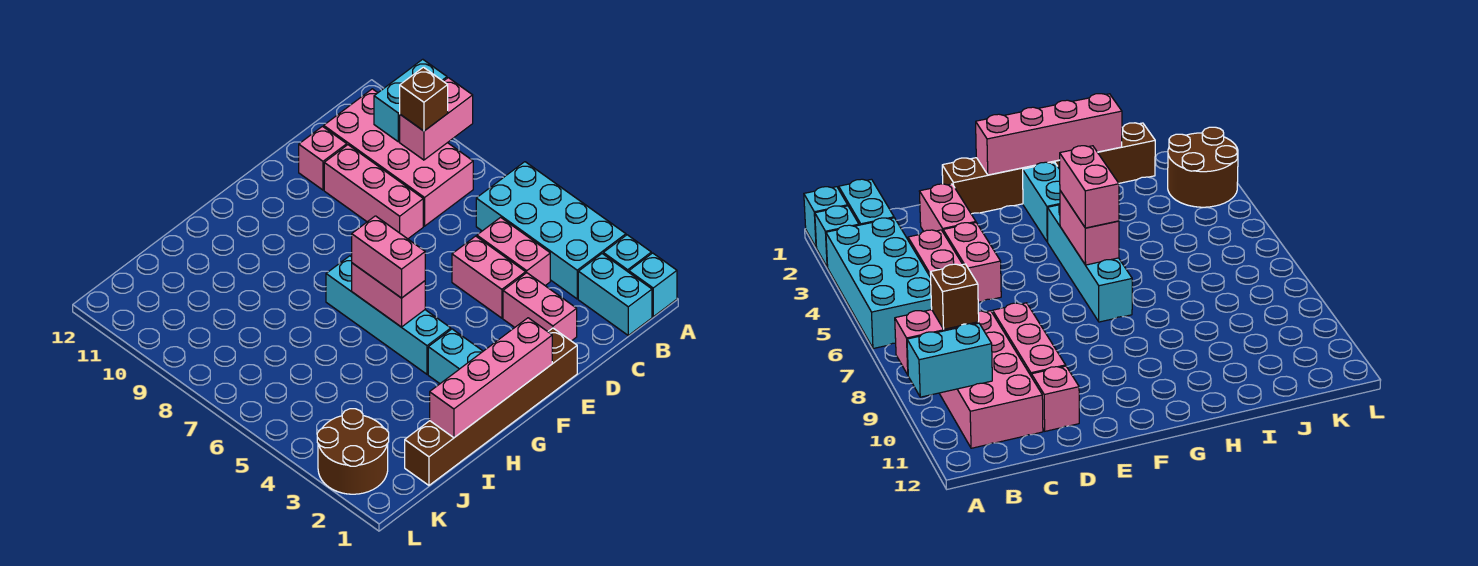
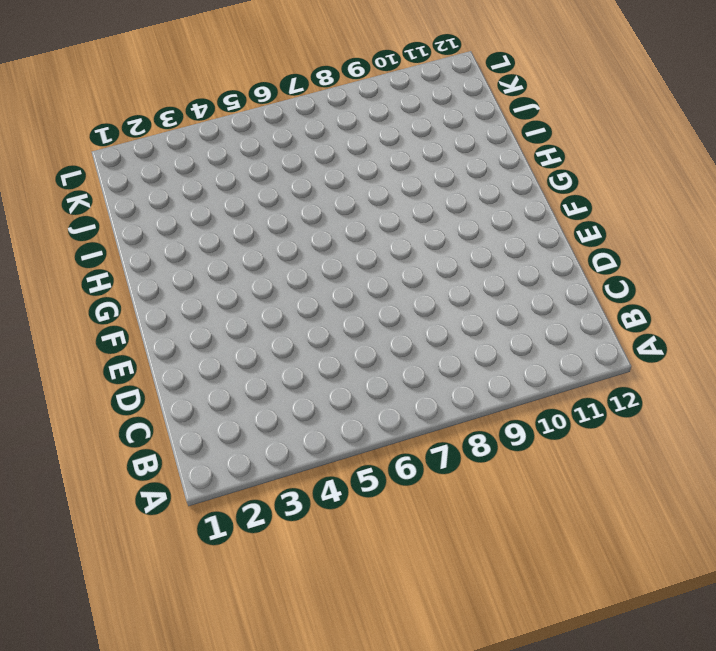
none -> cyan 1x1 brick [629,253,677,317]
none -> cyan 1x1 brick [603,235,651,272]
none -> cyan 2x4 brick [476,162,626,299]

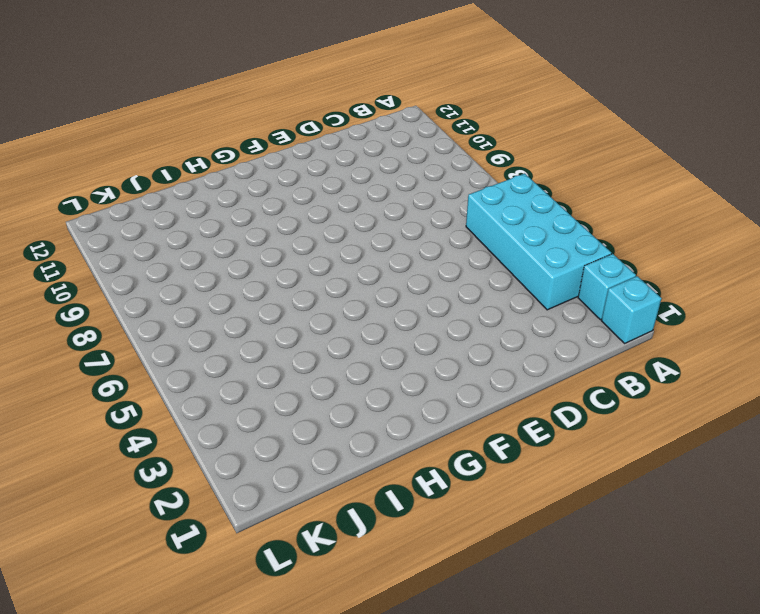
none -> cyan 1x2 brick [578,254,652,335]
none -> pink 2x4 brick [324,89,473,226]
none -> pink 1x2 brick [477,217,550,286]

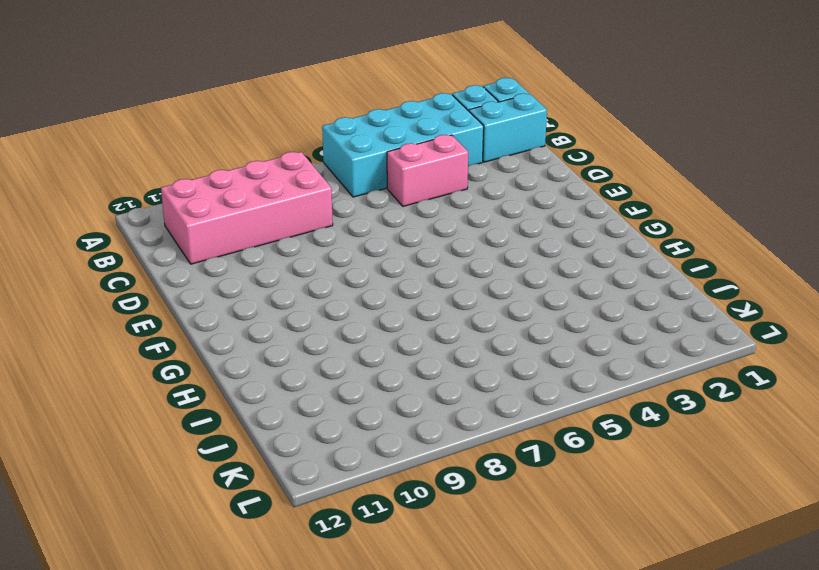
none -> pink 1x2 brick [503,273,577,341]
none -> pink 1x2 brick [452,236,526,318]
none -> pink 1x3 brick [324,145,423,239]

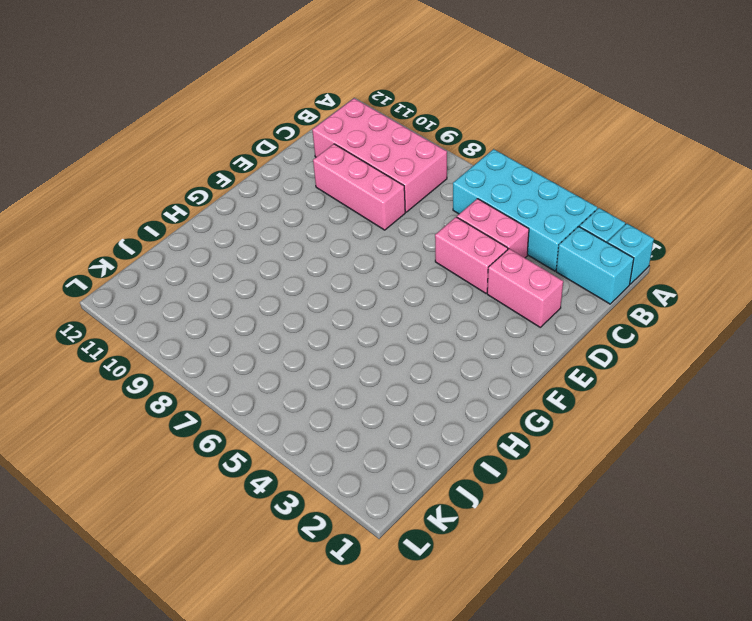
none -> pink 1x1 brick [299,126,347,190]
none -> brown 1x6 brick [405,328,577,485]
none -> cyan 1x2 brick [428,329,483,383]

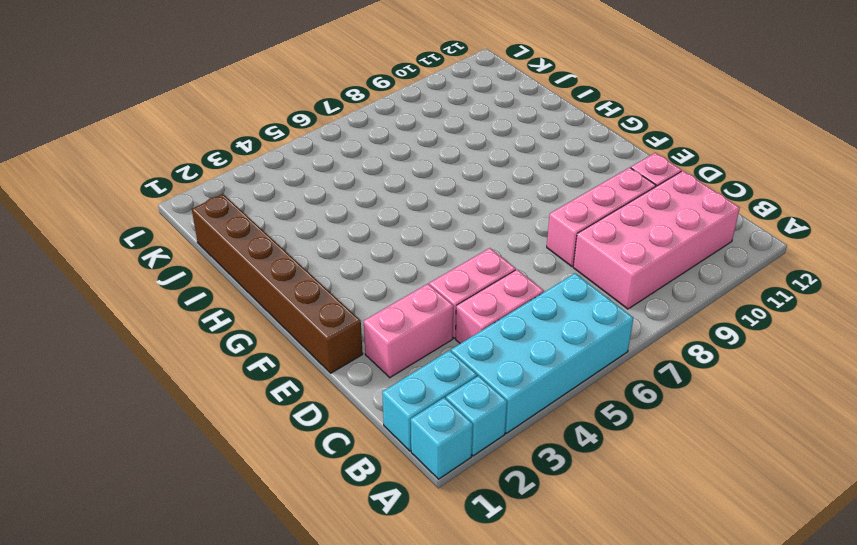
none -> cyan 1x2 brick [428,329,483,383]
none -> cyan 1x4 brick [326,256,451,374]
none -> brown 2x2 round brick [317,409,389,494]

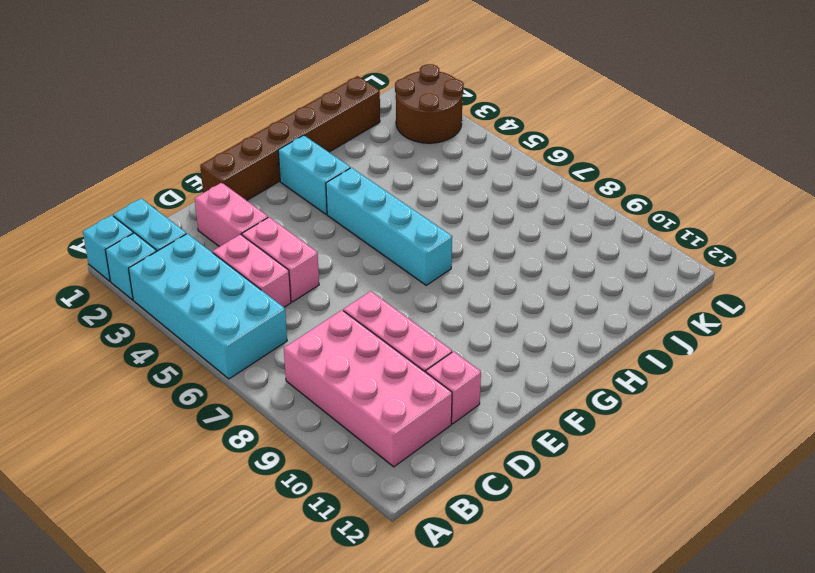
none -> pink 1x2 brick [400,78,473,160]
none -> cyan 1x2 brick [374,59,447,142]
none -> pink 1x4 brick [430,318,552,438]

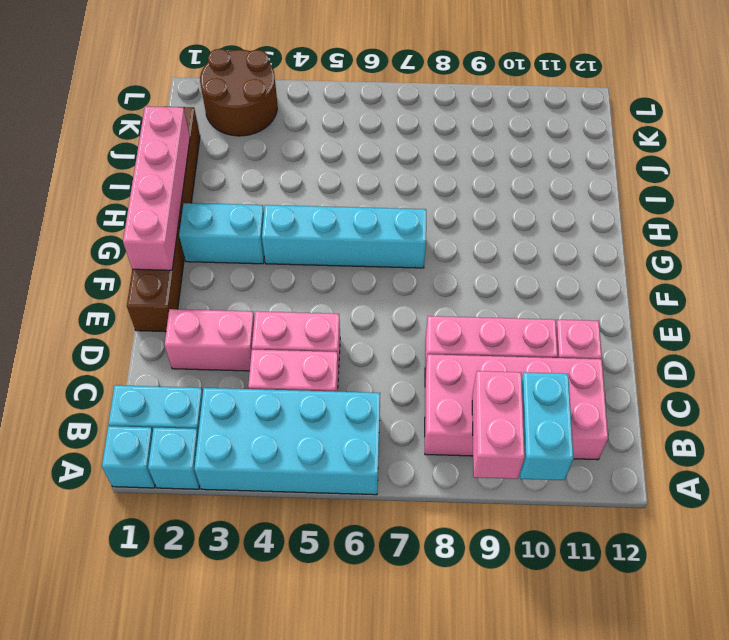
none -> pink 1x2 brick [352,263,425,327]
none -> brown 1x1 brick [400,67,448,131]
none -> pink 1x2 brick [352,216,425,298]

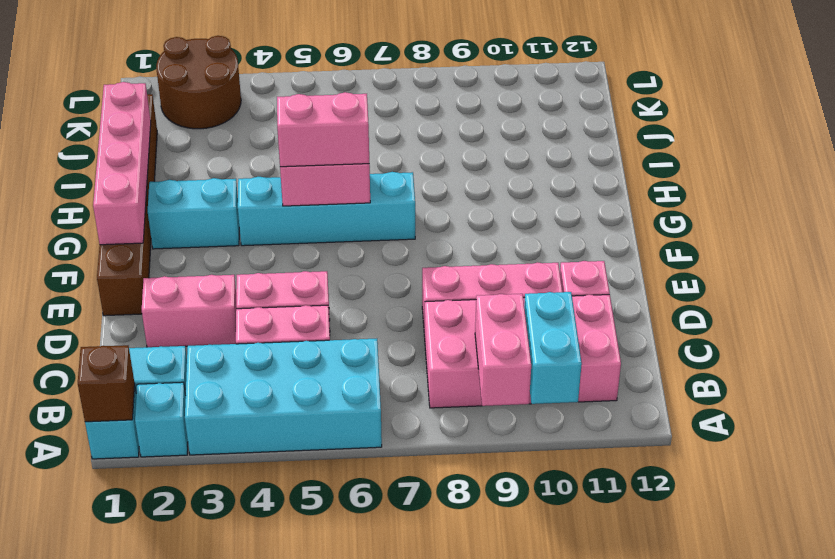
brown 1x1 brick [78,345,135,422] -> brown 1x1 brick moved to [400,67,448,131]

